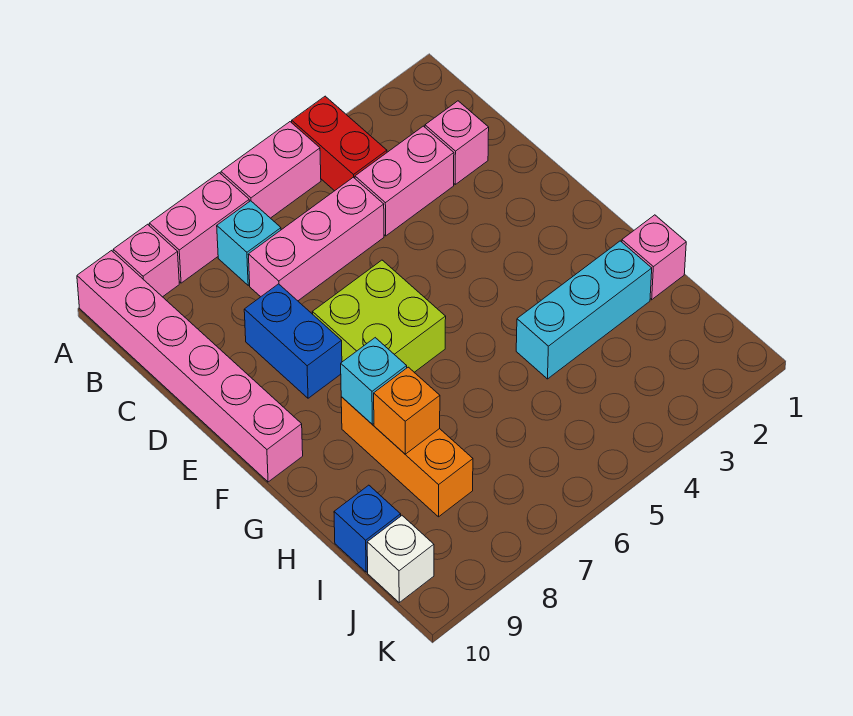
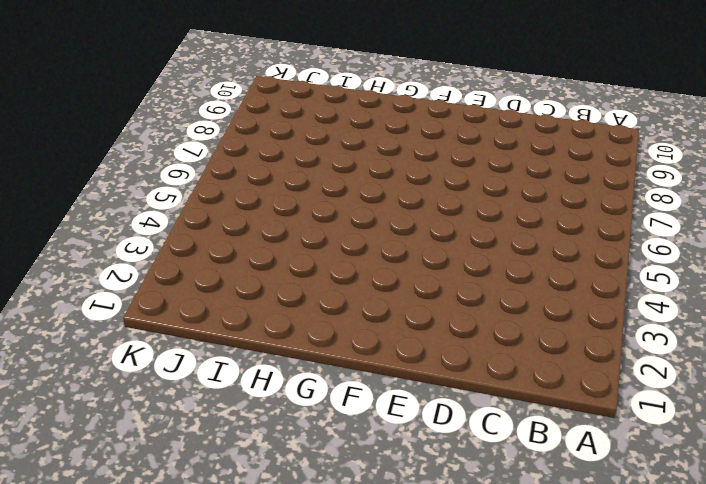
none -> red 1x2 brick [292,96,387,191]
none -> pink 1x2 brick [221,122,321,218]
none -> pink 1x2 brick [149,173,249,283]

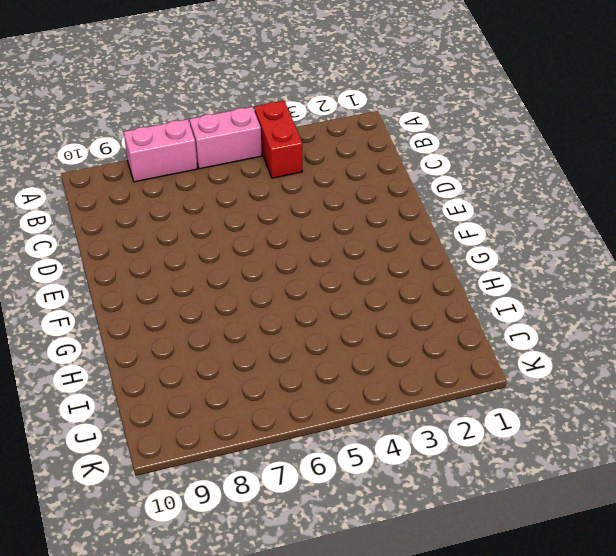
none -> pink 1x1 brick [113,224,179,297]
none -> pink 1x6 brick [77,251,303,482]
none -> cyan 1x1 brick [217,201,281,285]

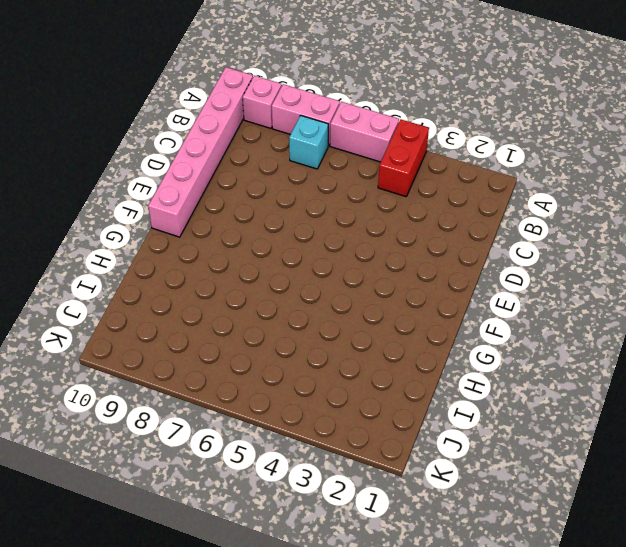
none -> pink 1x1 brick [425,101,489,184]
none -> pink 1x2 brick [355,126,454,236]
none -> pink 1x3 brick [248,177,384,301]

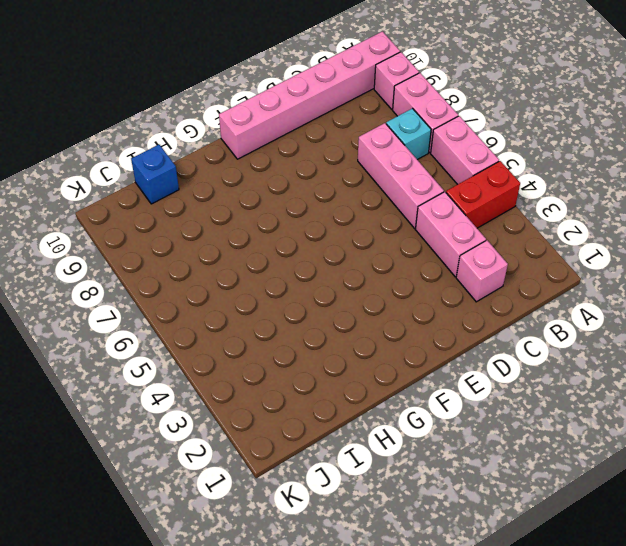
none -> blue 1x2 brick [244,284,342,398]
none -> lime 2x2 brick [312,260,446,372]
none -> orange 1x3 brick [341,397,473,517]

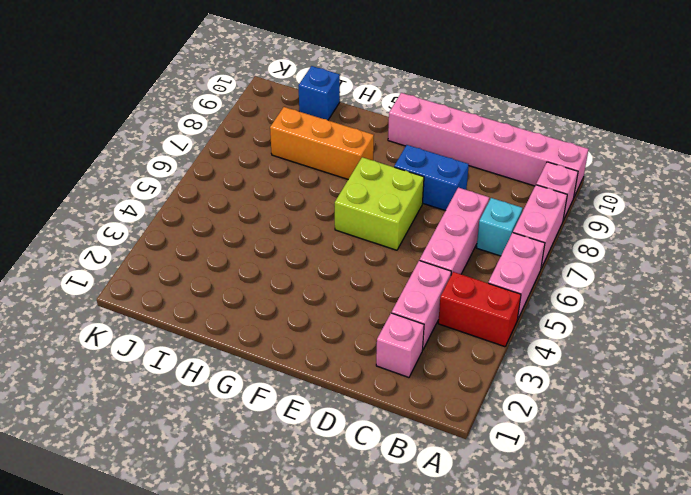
none -> pink 1x1 brick [622,215,686,300]
none -> cyan 1x3 brick [516,241,652,379]
none -> white 1x1 brick [367,516,434,602]

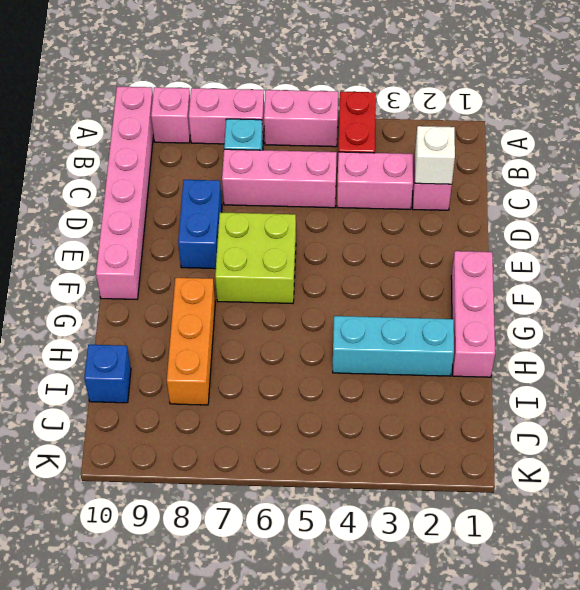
white 1x1 brick [415,126,455,184] -> white 1x1 brick moved to [367,516,434,602]
pink 1x3 brick [451,251,495,377] -> pink 1x1 brick [622,215,686,300]
none -> cyan 1x1 brick [341,338,407,424]
none -> orange 1x1 brick [374,367,440,454]

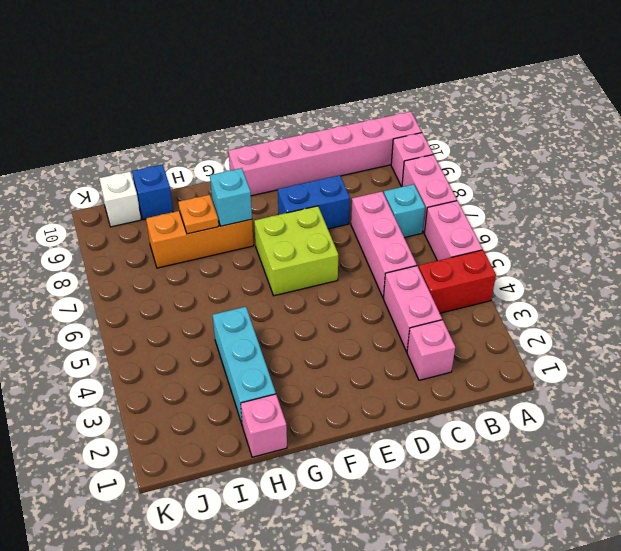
orange 1x1 plate [178,195,219,234] -> orange 1x1 brick [374,367,440,454]

